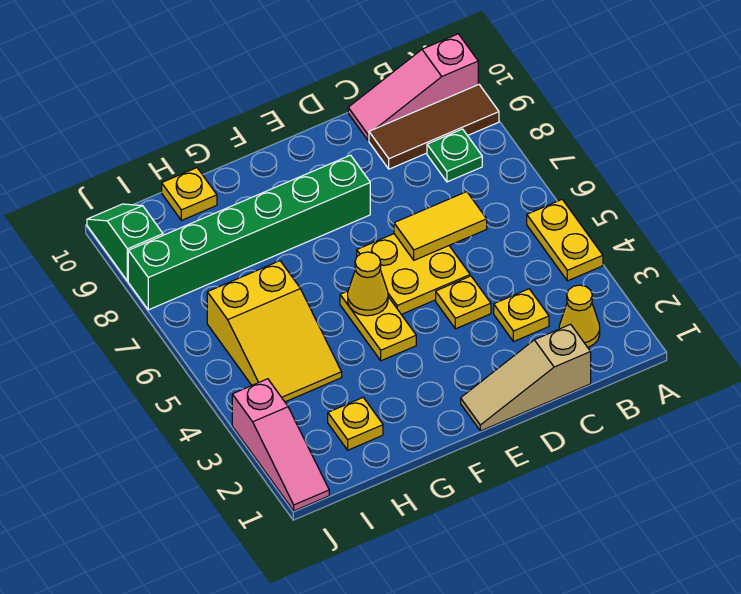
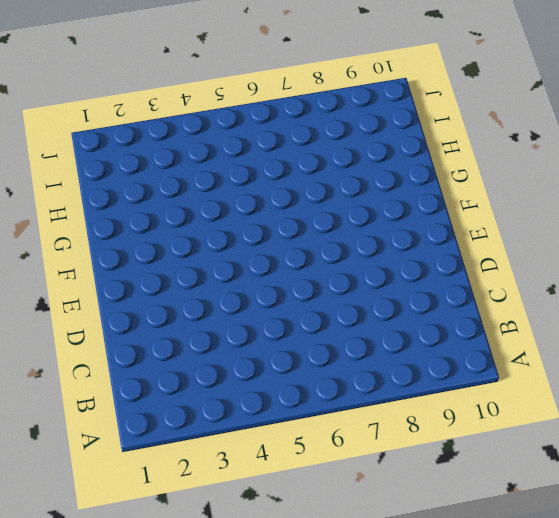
none -> yellow 1x2 plate [527,200,603,281]
none -> brown 1x3 tile [369,84,499,169]
none -> pink 1x3 slope [348,34,478,140]

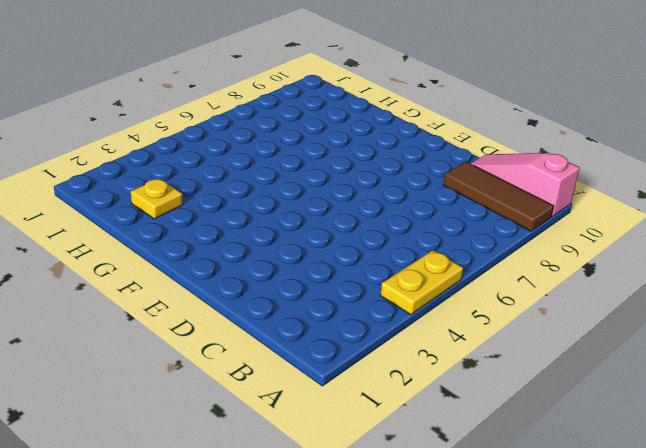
none -> yellow 1x1 cone [559,285,600,347]
none -> green 1x1 plate [427,129,482,182]
none -> tan 1x3 slope [461,324,591,431]

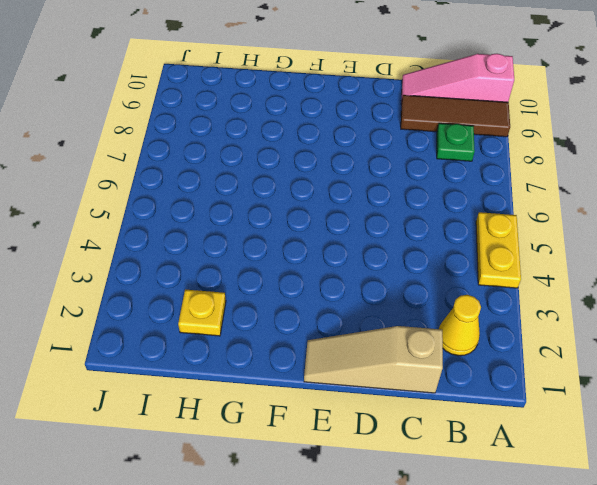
none -> yellow 1x1 plate [494,289,549,342]
none -> yellow 1x1 plate [436,276,491,329]
none -> yellow 2x2 plate [357,234,470,314]

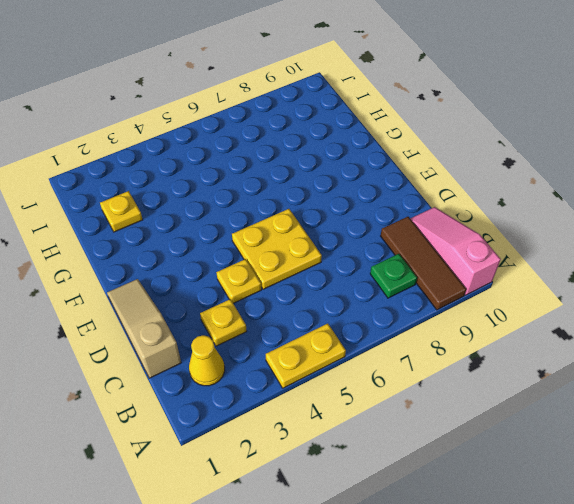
none -> green 1x6 brick [128,155,370,310]
none -> yellow 1x2 plate [340,291,416,361]
none -> yellow 2x3 slope [207,261,342,402]

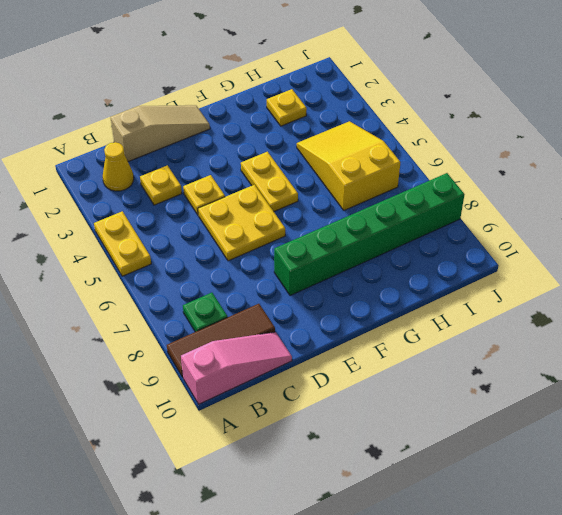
none -> yellow 1x1 plate [162,168,217,220]
none -> pink 1x3 slope [232,379,329,511]
none -> green 1x2 slope [87,204,163,281]

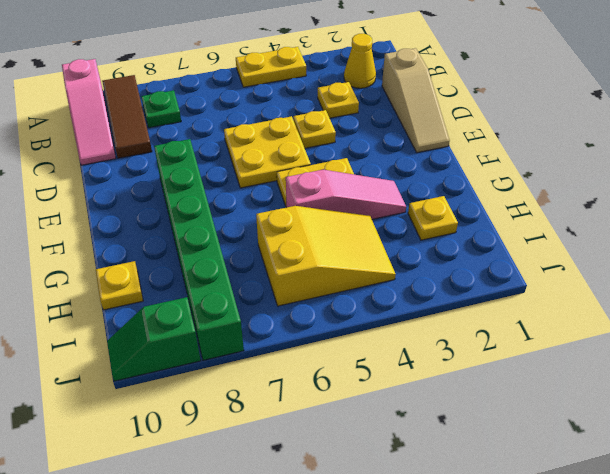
pink 1x3 slope [286,170,406,219] -> pink 1x3 slope moved to [232,379,329,511]
none -> yellow 1x2 tile [394,192,487,260]
none -> yellow 1x1 cone [348,252,388,316]

